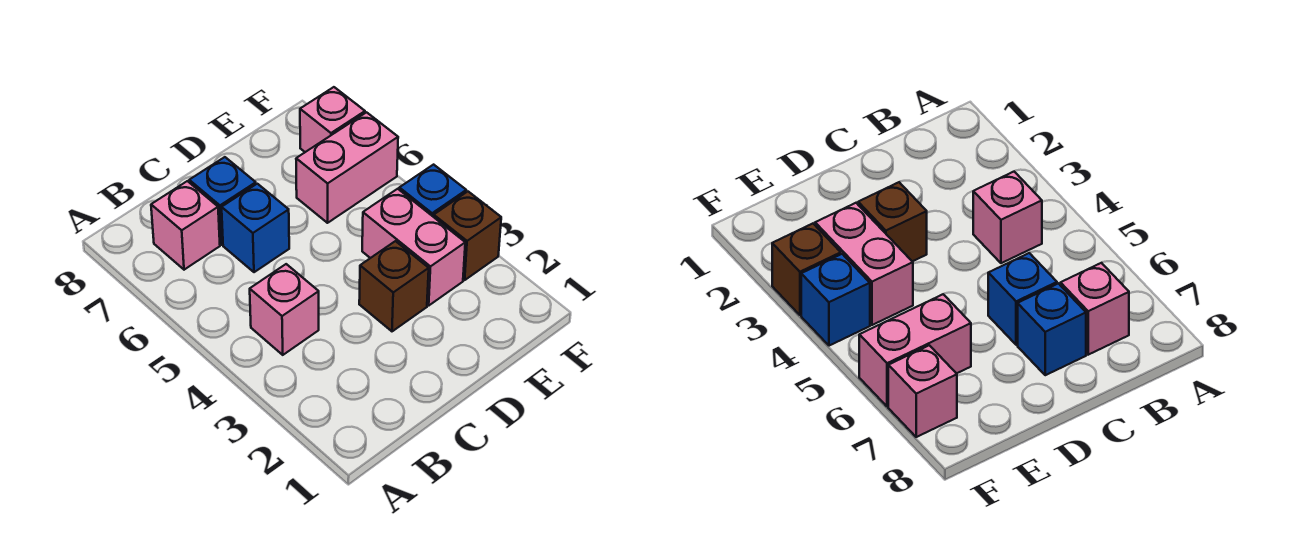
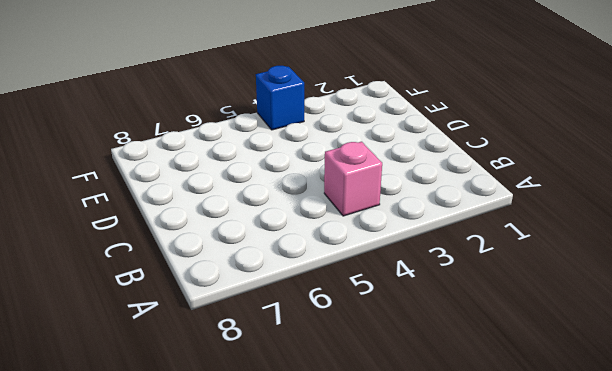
none -> pink 1x1 brick [151,181,220,270]
none -> blue 1x1 brick [222,184,289,272]

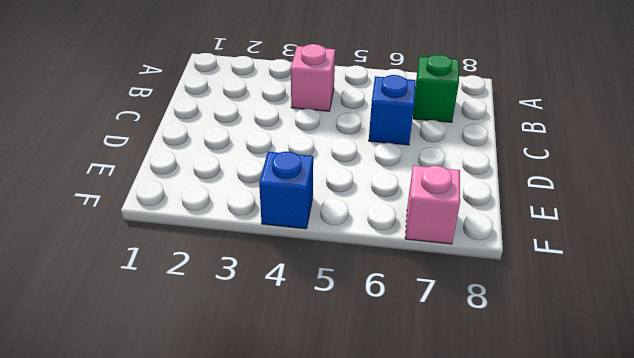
green 1x1 brick [413,54,459,122] -> pink 1x1 brick [151,181,220,270]
none -> blue 1x1 brick [189,157,256,245]
none -> brown 1x1 brick [359,241,429,331]

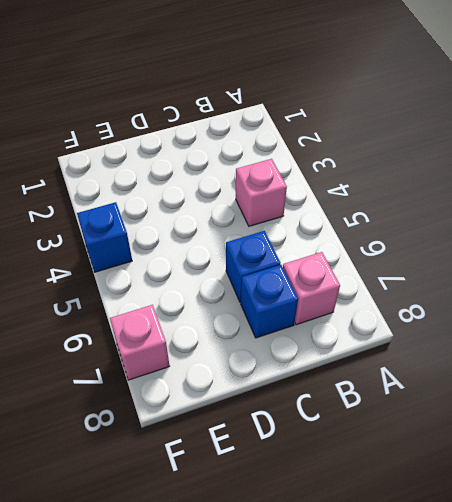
none -> brown 1x1 brick [359,241,429,331]
none -> pink 1x2 brick [362,189,465,305]

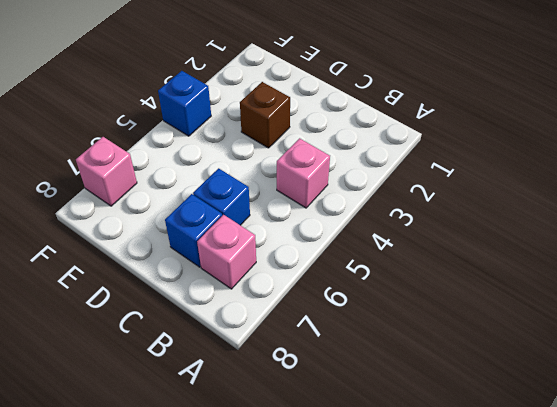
none -> pink 1x2 brick [362,189,465,305]
none -> pink 1x2 brick [296,112,398,223]

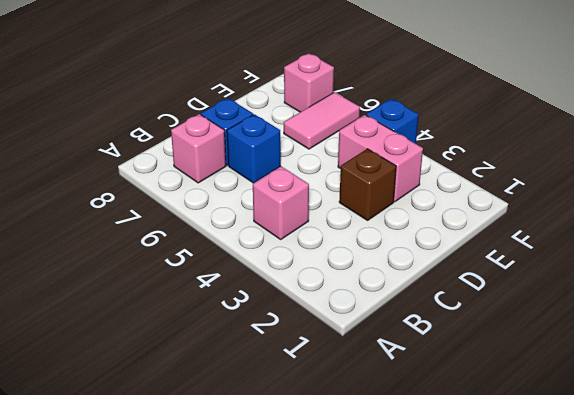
pink 1x2 tile [284,92,360,149] -> pink 1x2 brick [296,112,398,223]
none -> brown 1x1 brick [434,192,501,280]

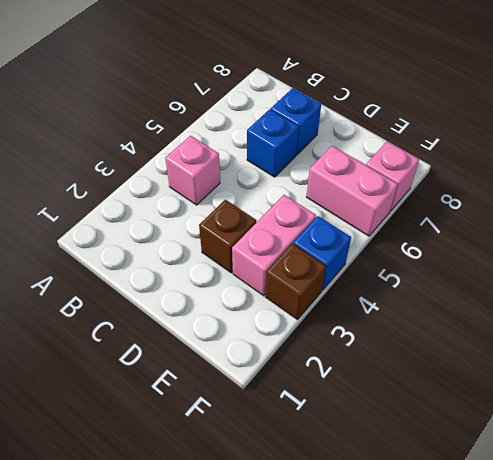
none -> pink 1x1 brick [151,181,220,270]

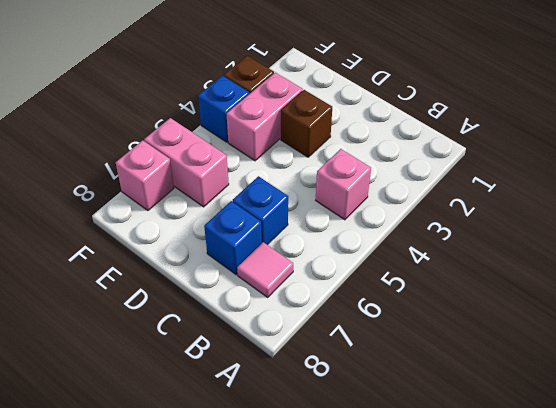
pink 1x1 tile [237,242,293,297] -> pink 1x1 brick [151,181,220,270]

